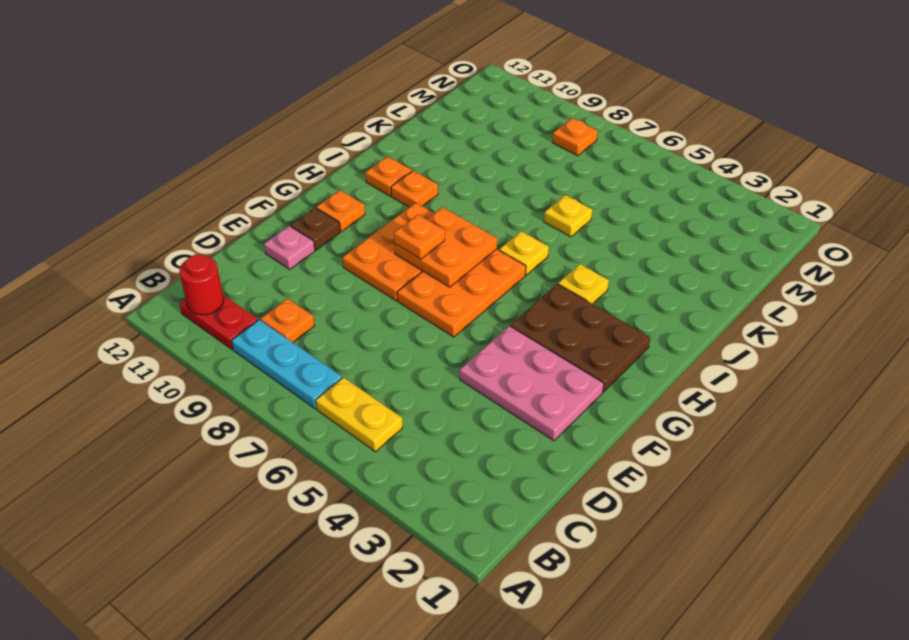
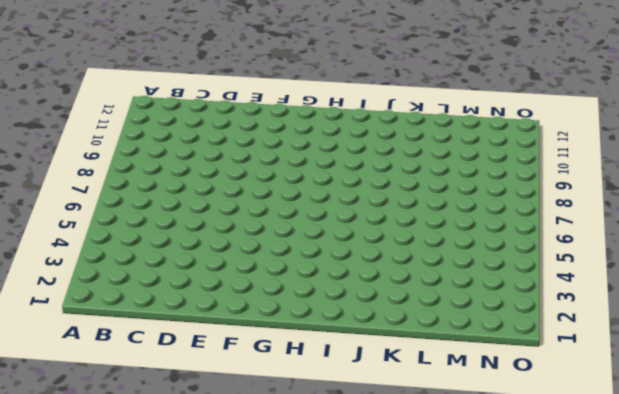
none -> yellow 1x2 plate [316,377,403,452]
none -> cyan 1x3 plate [232,320,342,409]
none -> red 1x2 plate [179,295,258,349]

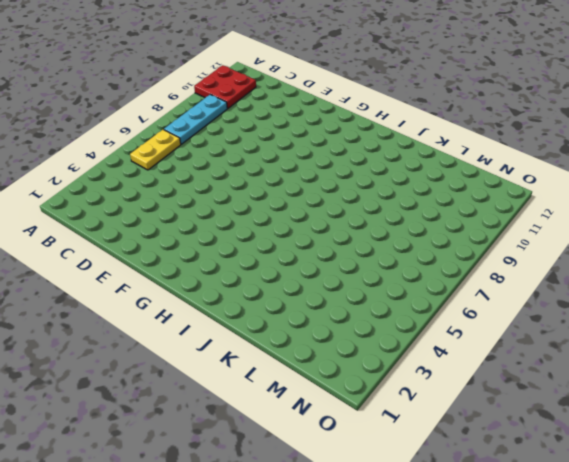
red 2x2 plate [194,65,256,108] -> red 1x2 plate [179,295,258,349]
none -> orange 1x1 plate [261,299,314,342]
none -> pink 2x3 plate [460,326,604,441]
none -> pink 1x1 plate [264,226,315,269]

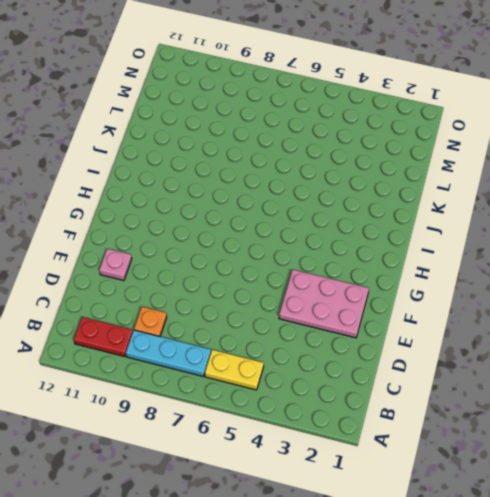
none -> orange 2x3 plate [397,249,526,337]
none -> orange 2x3 plate [343,203,434,301]
none -> brown 1x1 plate [291,208,340,250]

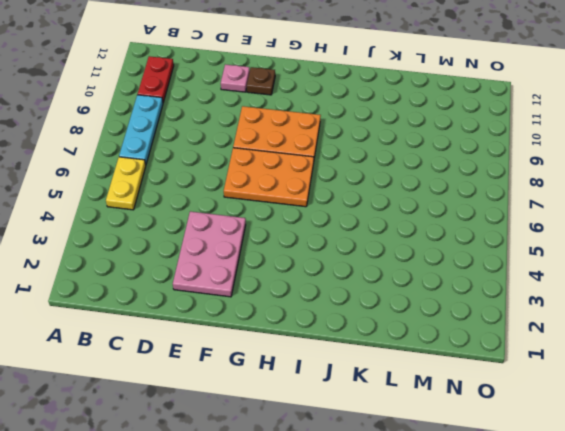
none -> orange 1x1 plate [261,299,314,342]
none -> brown 2x3 plate [511,284,650,392]
none -> orange 1x1 plate [316,190,365,232]

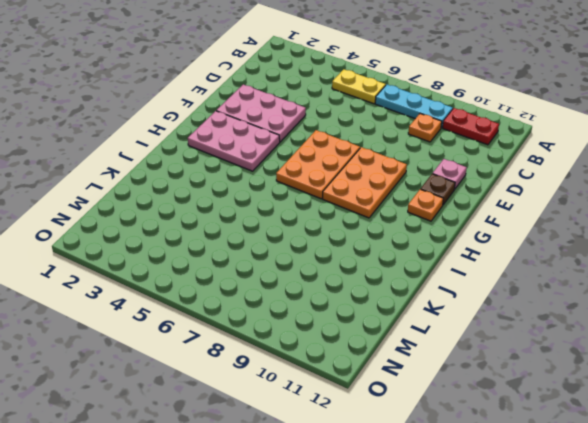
pink 2x3 plate [188,111,280,171] -> brown 2x3 plate [511,284,650,392]
none -> yellow 1x1 plate [558,264,609,304]
none -> yellow 1x1 plate [499,231,549,275]
none -> orange 1x1 plate [391,171,438,207]

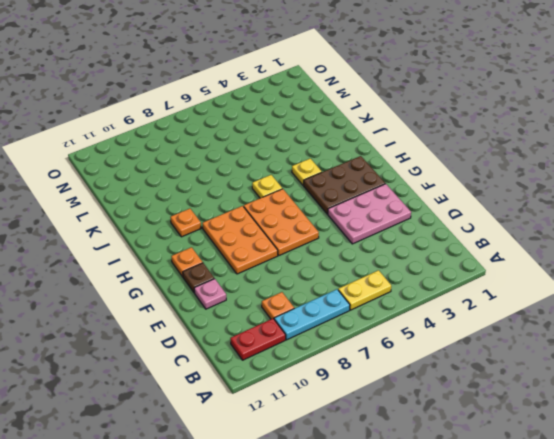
none -> orange 1x1 plate [365,156,412,196]
none -> yellow 1x1 plate [544,195,592,237]
none -> orange 1x1 plate [552,118,598,156]

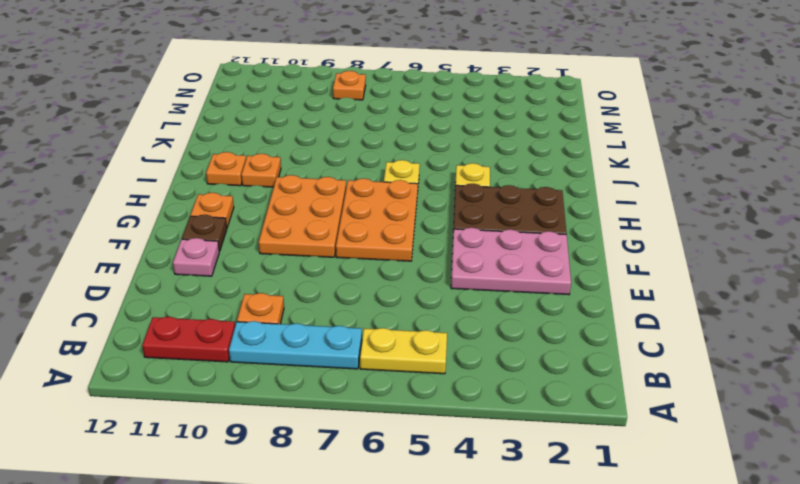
none -> yellow 1x1 plate [544,195,592,237]
none -> red 1x1 round brick [179,255,224,315]
none -> orange 2x2 plate [395,207,497,287]

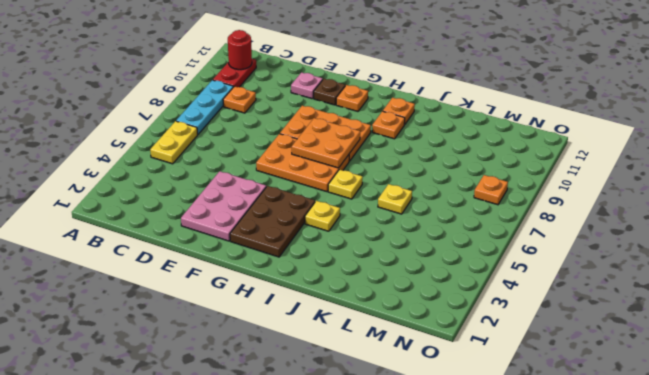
none -> orange 1x1 plate [394,215,445,259]

